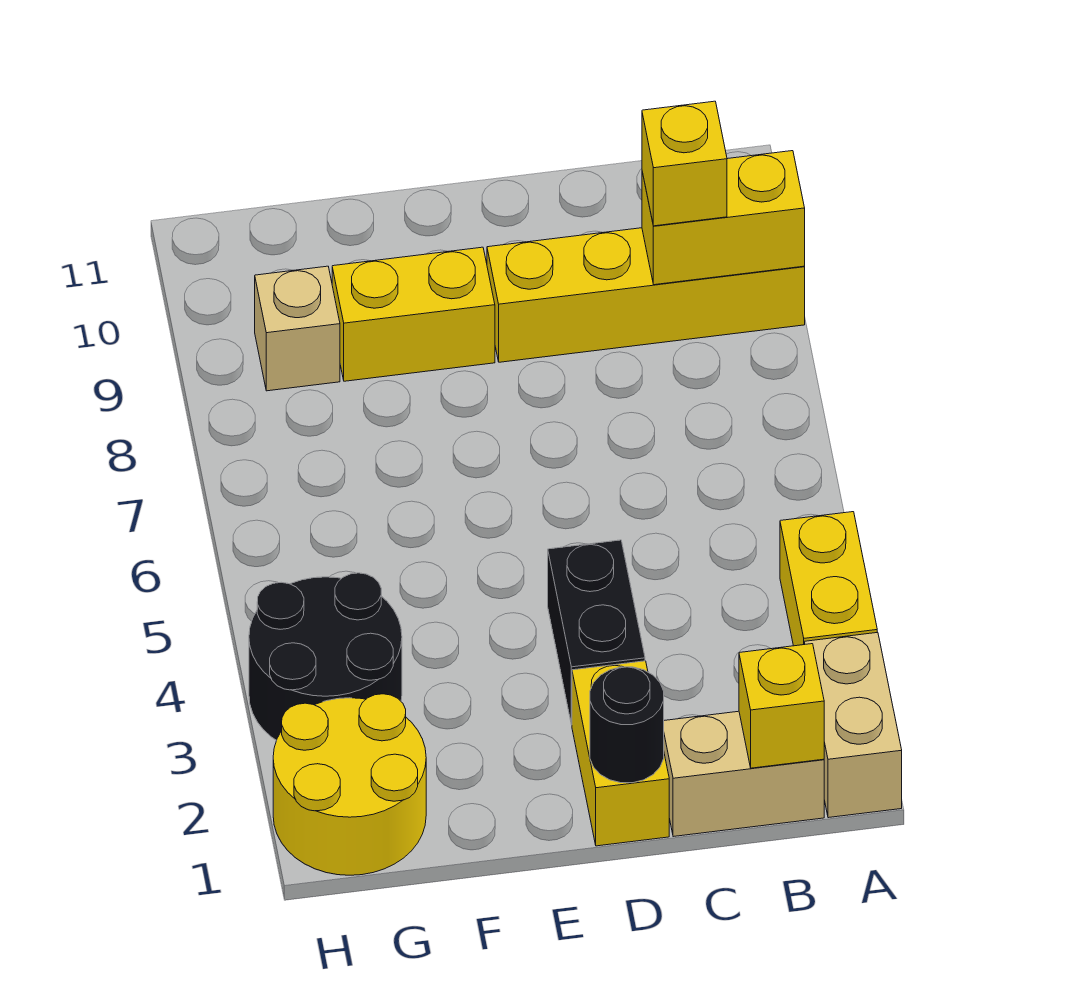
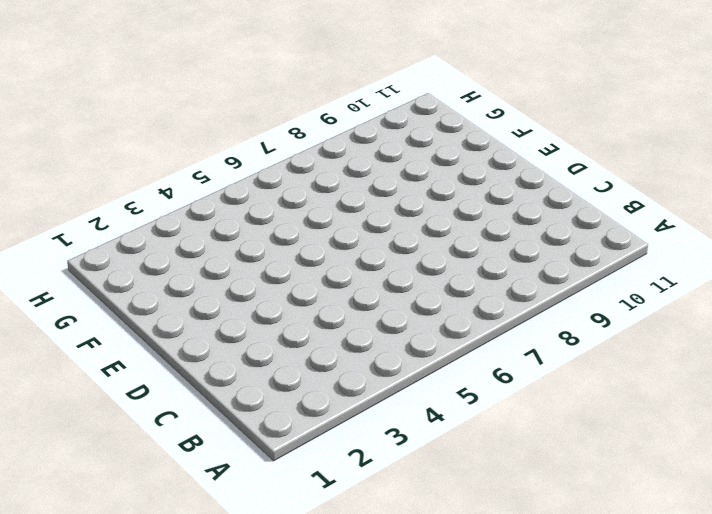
none -> tan 1x2 brick [804,632,902,818]
none -> yellow 1x2 brick [780,512,877,646]
none -> yellow 1x4 brick [487,228,805,362]

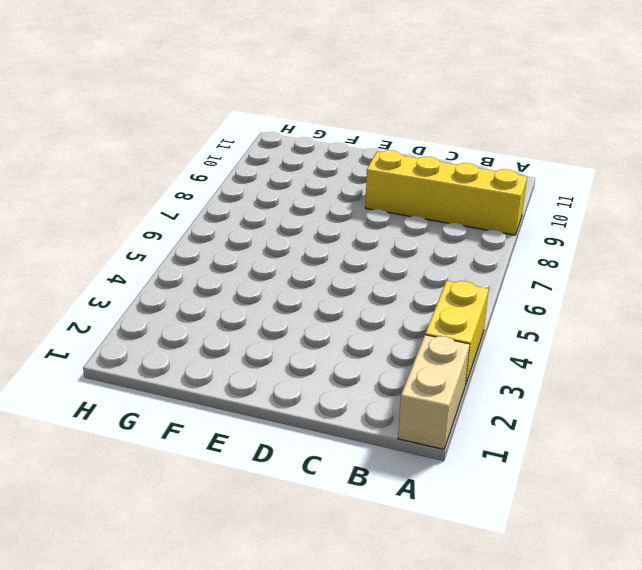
none -> tan 1x2 brick [664,711,824,837]
none -> yellow 1x2 brick [572,661,669,846]
none -> black 1x2 brick [548,540,645,725]

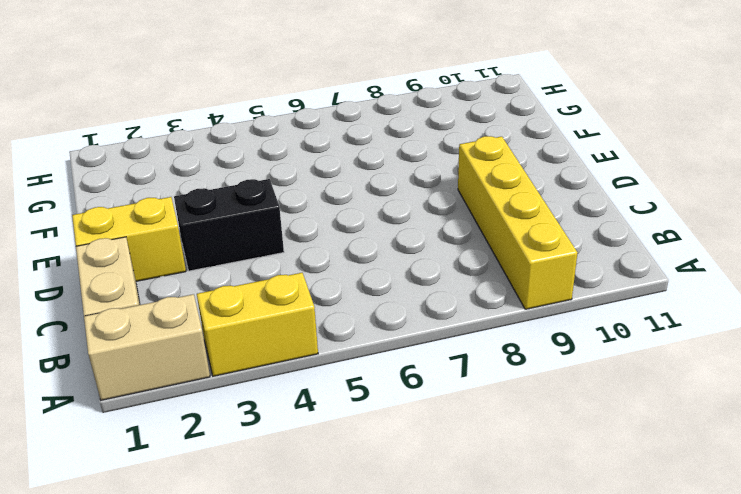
none -> yellow 1x2 brick [332,247,495,381]
none -> yellow 2x2 round brick [273,694,426,875]
none -> black 2x2 round brick [249,573,402,740]

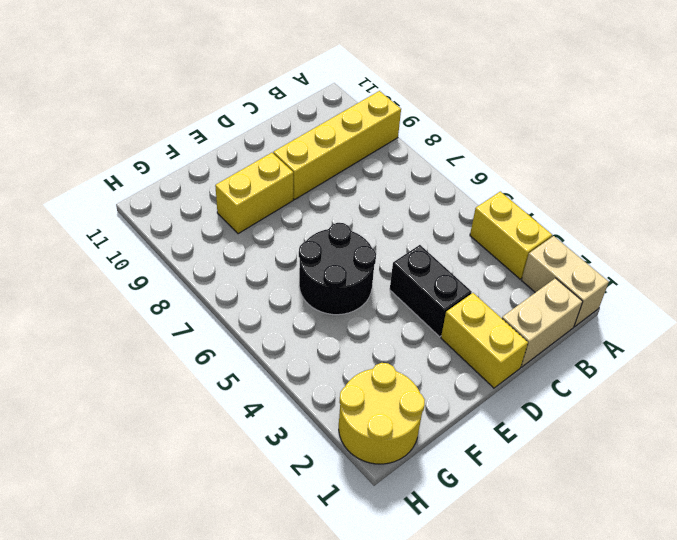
black 2x2 round brick [299,223,376,315] -> black 2x2 round brick moved to [249,573,402,740]
none -> tan 1x1 brick [255,266,340,391]
none -> yellow 1x2 brick [642,151,805,285]
none -> yellow 1x1 brick [739,644,824,768]

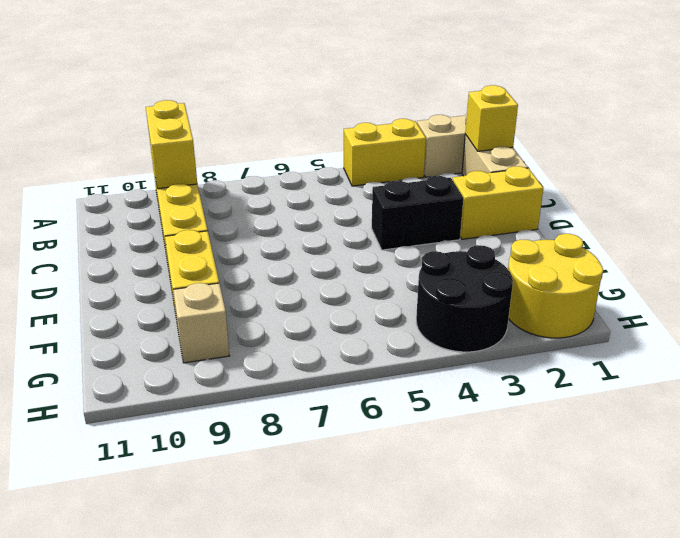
none -> black 1x1 round brick [590,667,664,783]
none -> yellow 1x1 brick [642,101,727,226]

